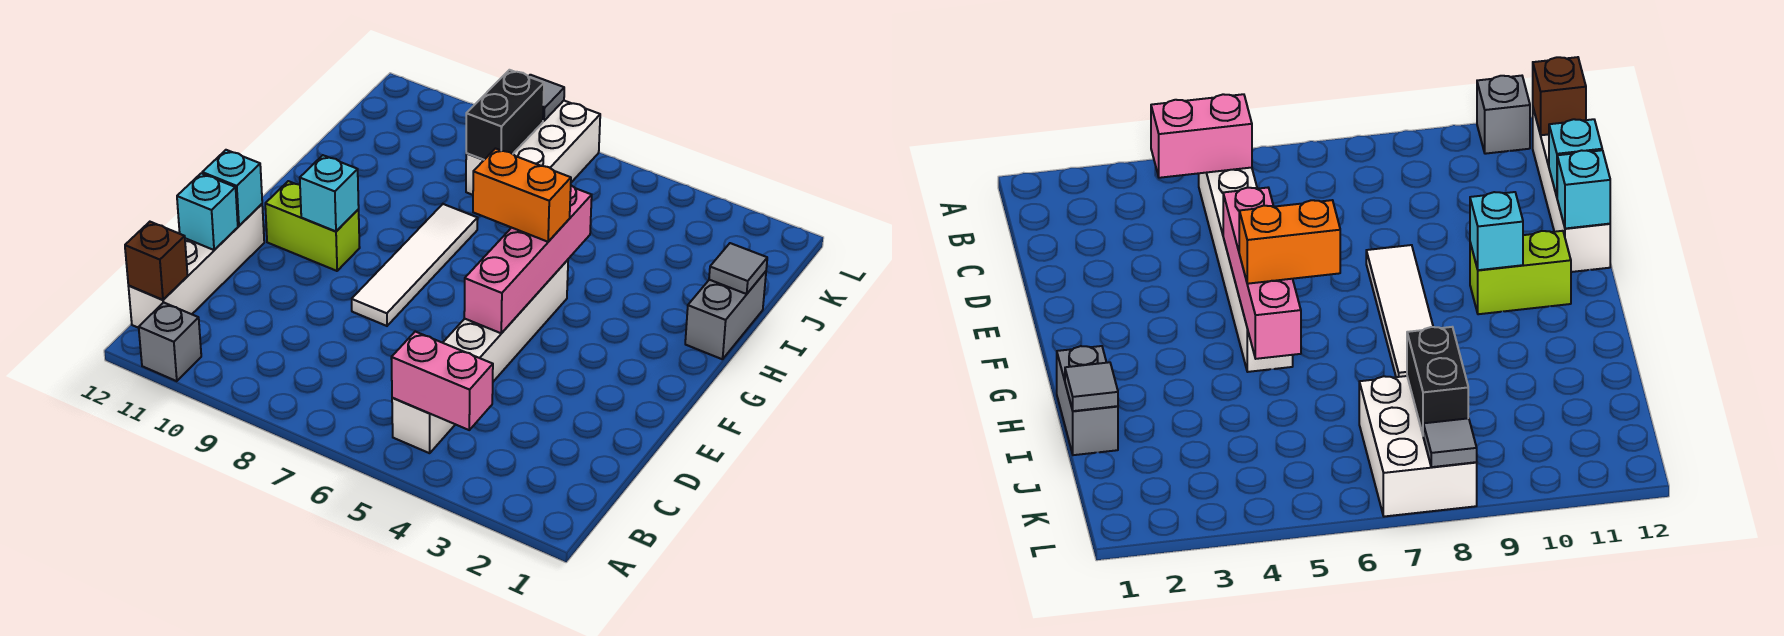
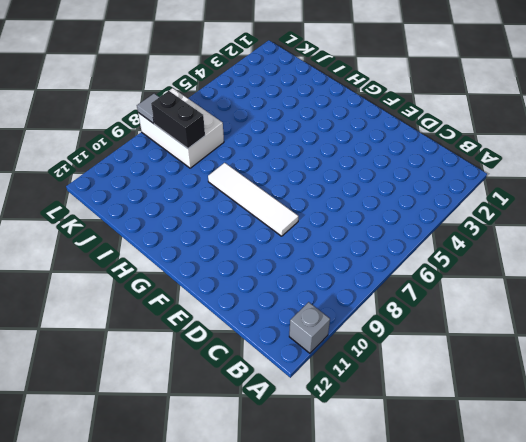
none -> white 1x6 brick [392,260,568,453]
none -> white 1x4 brick [128,204,264,328]
none -> lime 1x2 brick [265,181,360,271]

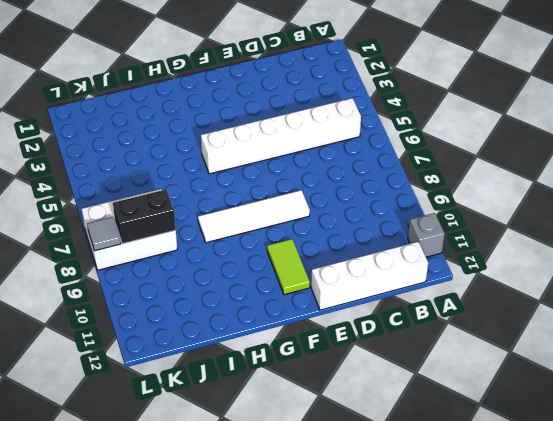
lime 1x2 tile [267,239,310,295] -> lime 1x2 brick [265,181,360,271]
none -> grey 1x2 brick [685,271,766,359]
none -> pink 1x2 brick [391,332,493,430]
none -> brown 1x1 brick [125,222,188,300]

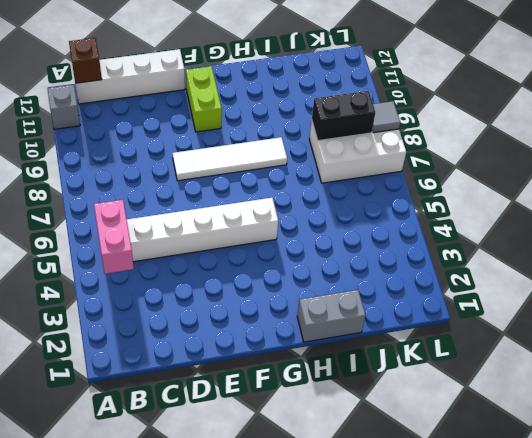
none -> cyan 1x1 brick [177,173,238,250]
none -> pink 1x4 brick [464,186,592,333]
none -> cyan 1x1 brick [202,150,262,226]

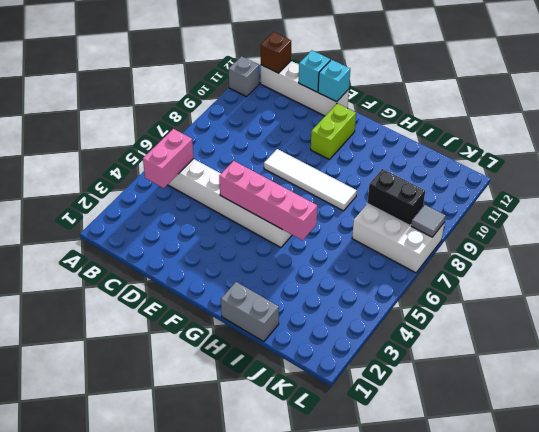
none -> cyan 1x1 brick [300,155,359,232]
none -> grey 1x1 tile [709,243,767,294]
none -> orange 1x2 brick [473,149,571,242]

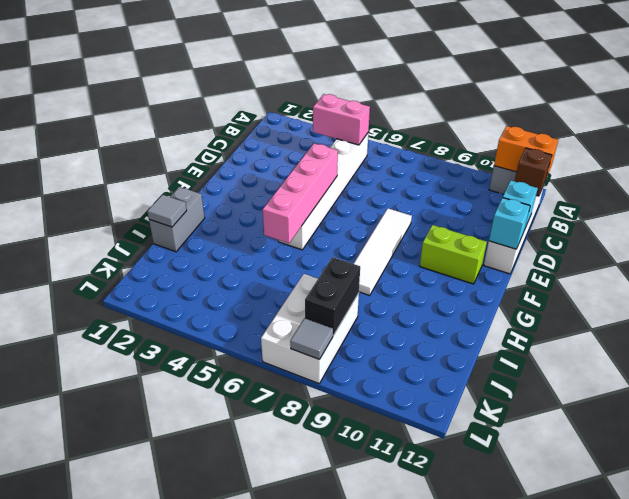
orange 1x2 brick [494,126,558,178] -> orange 1x2 brick moved to [473,149,571,242]
none -> cyan 1x1 brick [300,155,359,232]

